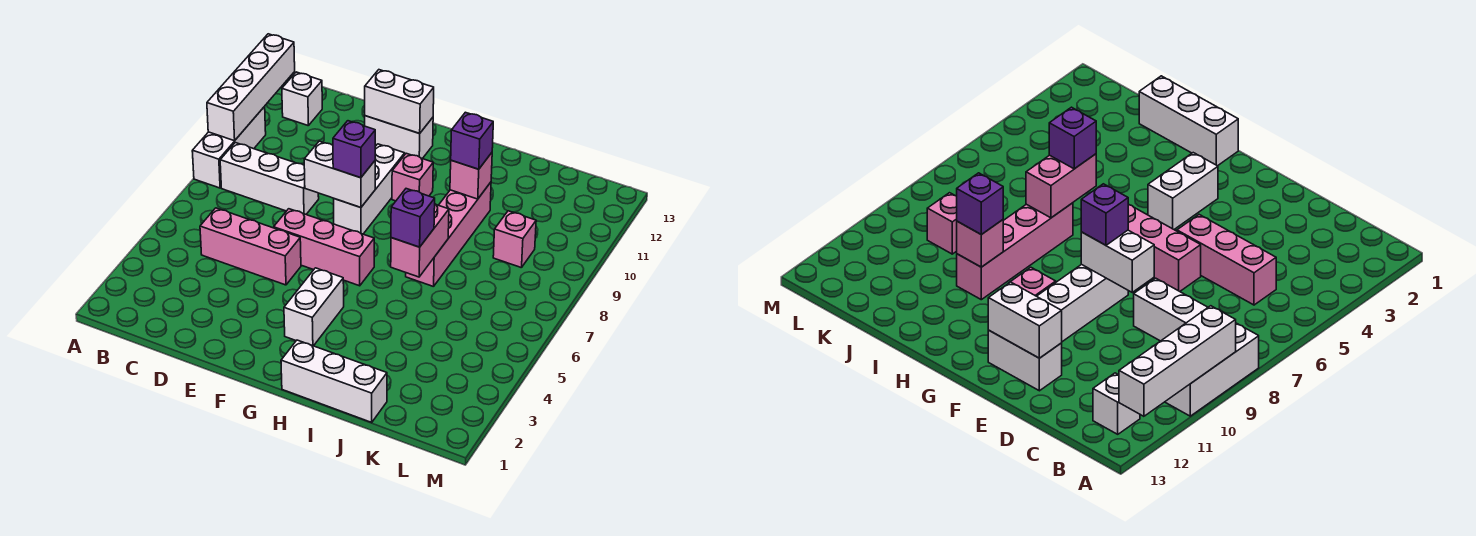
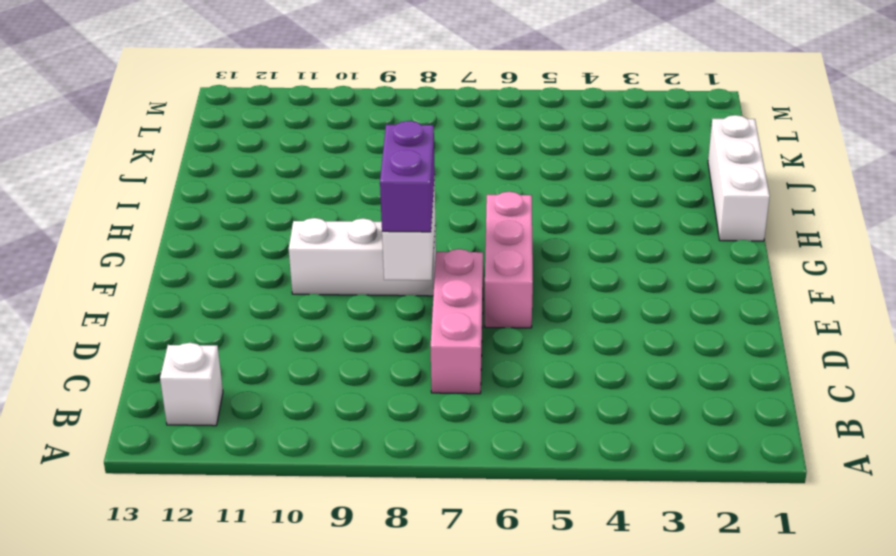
pink 1x3 brick [431,249,483,394] -> pink 1x3 brick moved to [200,208,301,285]
purple 1x2 brick [380,121,435,232] -> purple 1x1 brick [333,121,375,178]
none -> white 1x3 brick [192,107,266,188]
none -> white 1x3 brick [220,143,319,214]
none -> white 1x2 brick [365,116,433,159]

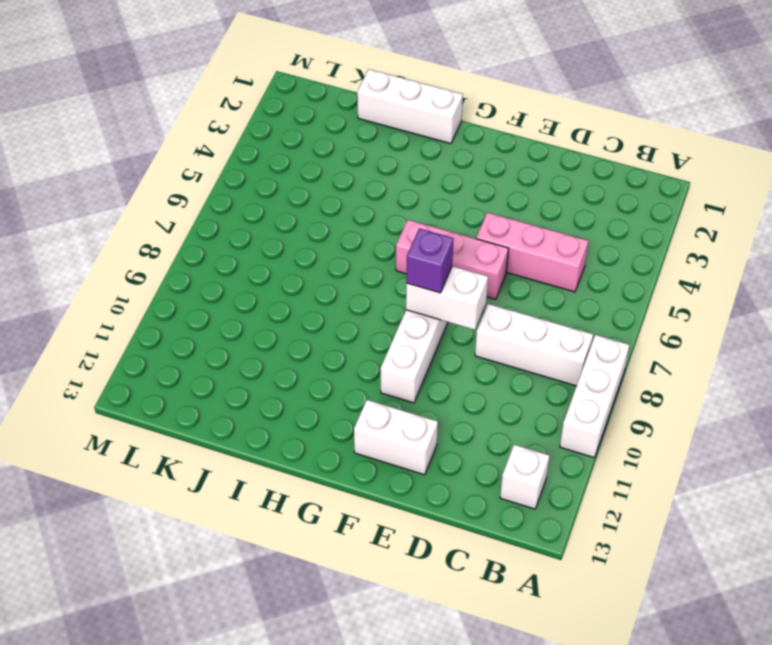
none -> white 1x2 brick [284,268,344,346]
none -> pink 1x1 brick [392,153,433,201]
none -> pink 1x4 brick [406,182,491,287]

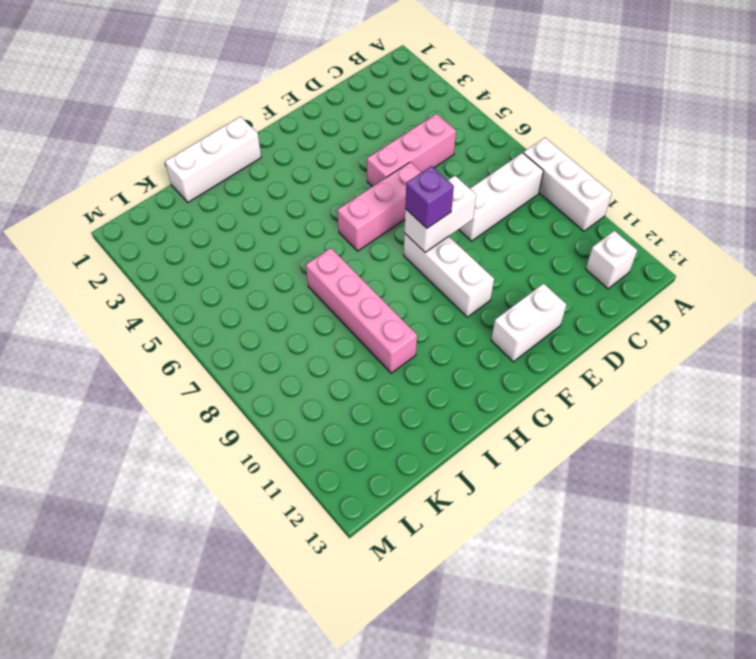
none -> white 1x2 brick [284,268,344,346]
none -> pink 1x1 brick [392,153,433,201]
none -> pink 1x1 brick [493,211,536,268]

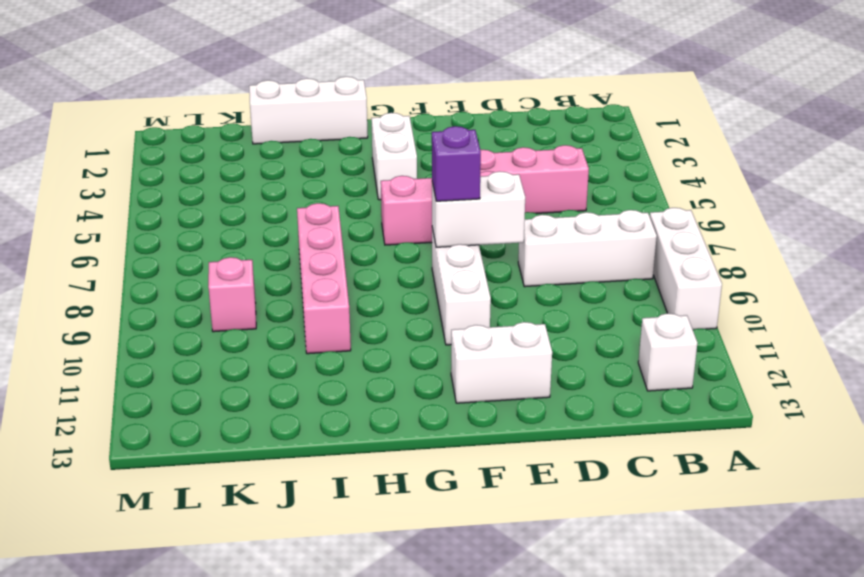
none -> pink 1x1 brick [392,153,433,201]
none -> white 1x4 brick [207,34,295,141]
none -> white 1x2 brick [365,70,434,133]

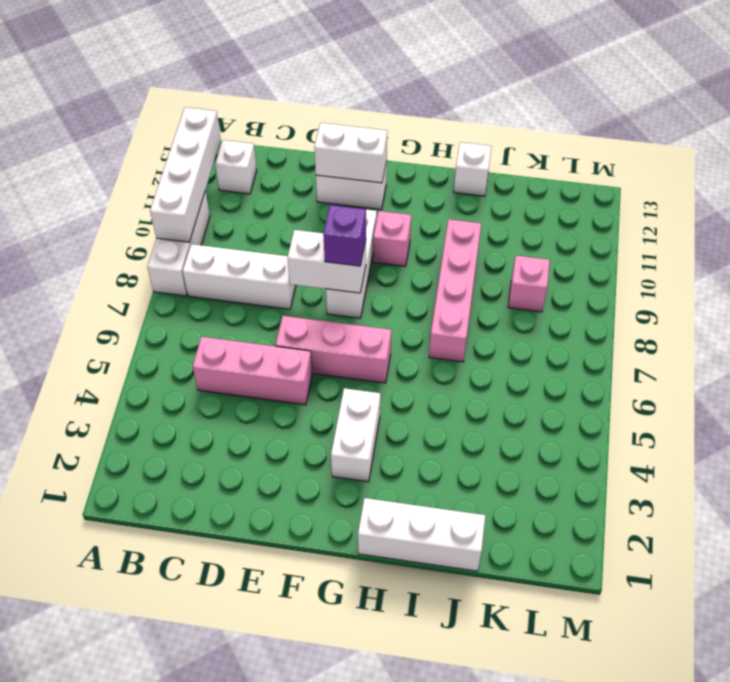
white 1x1 brick [454,142,492,196] -> none
none -> pink 1x2 brick [391,204,449,277]
none -> pink 1x1 brick [450,153,492,199]
none -> purple 1x1 brick [391,189,435,247]

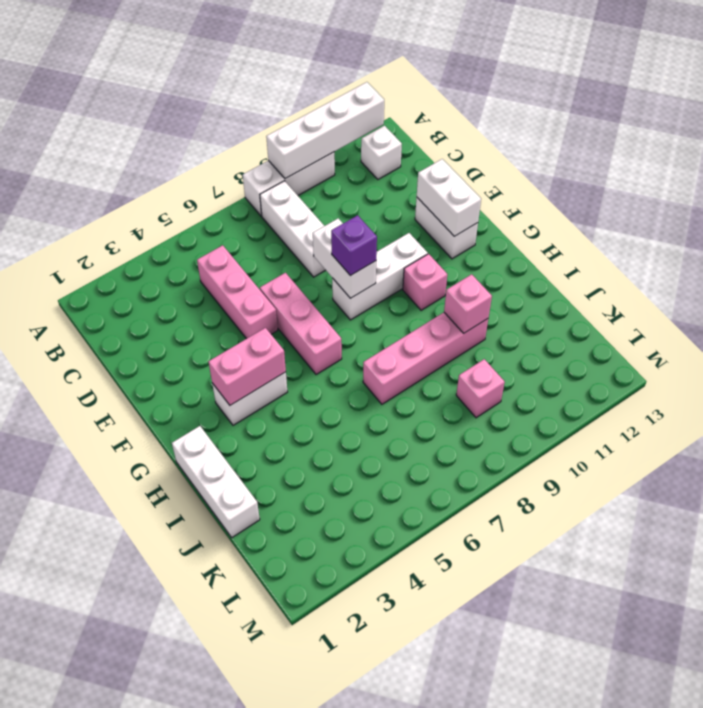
pink 1x2 brick [208,328,286,405] -> pink 1x2 brick moved to [391,204,449,277]
none -> purple 1x1 brick [391,189,435,247]
none -> purple 1x1 brick [451,112,493,169]

